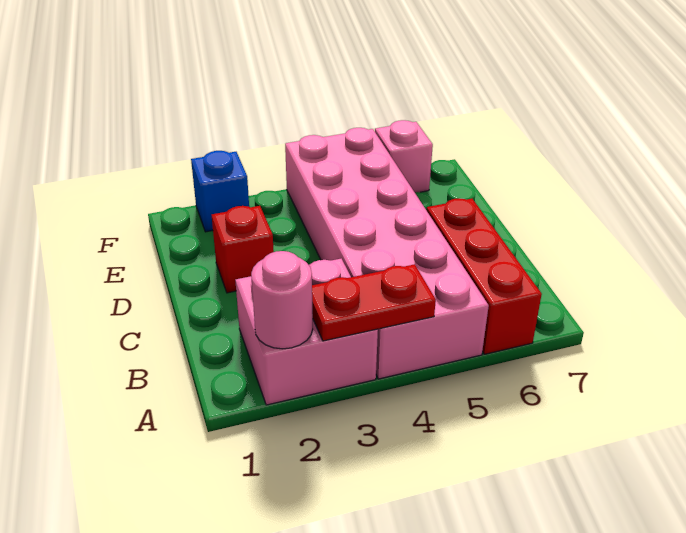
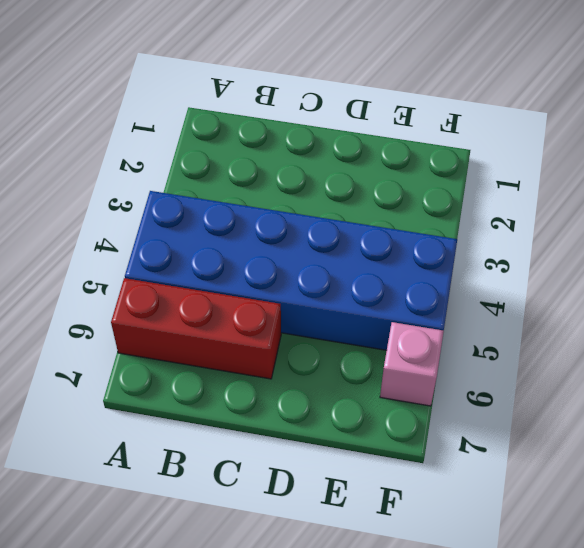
blue 2x6 brick [125,191,457,350] -> pink 2x6 brick [285,128,489,379]
none -> pink 2x2 brick [235,259,378,405]
none -> red 1x1 brick [212,206,274,293]

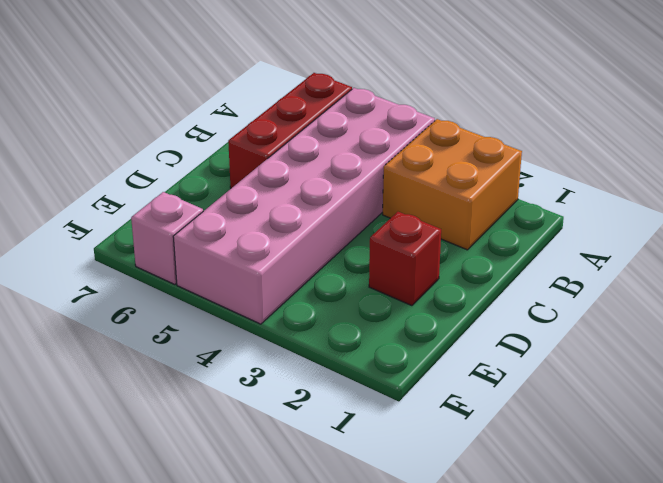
orange 2x2 brick [383,119,522,250] -> pink 2x2 brick [235,259,378,405]
none -> blue 1x1 brick [191,151,249,232]
none -> pink 1x1 round brick [251,251,313,349]

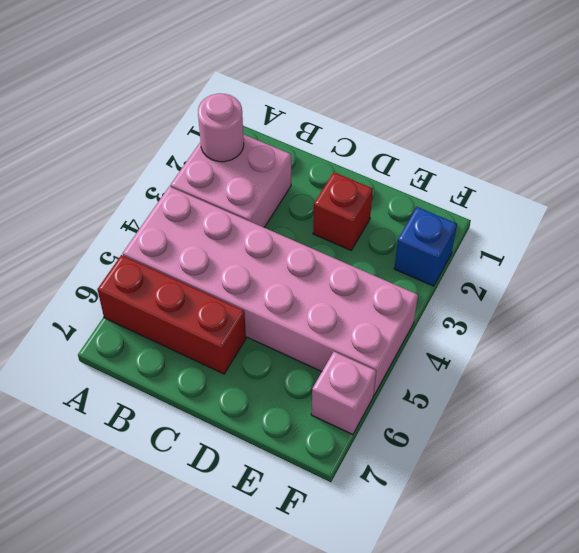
none -> red 1x2 plate [312,264,436,341]

